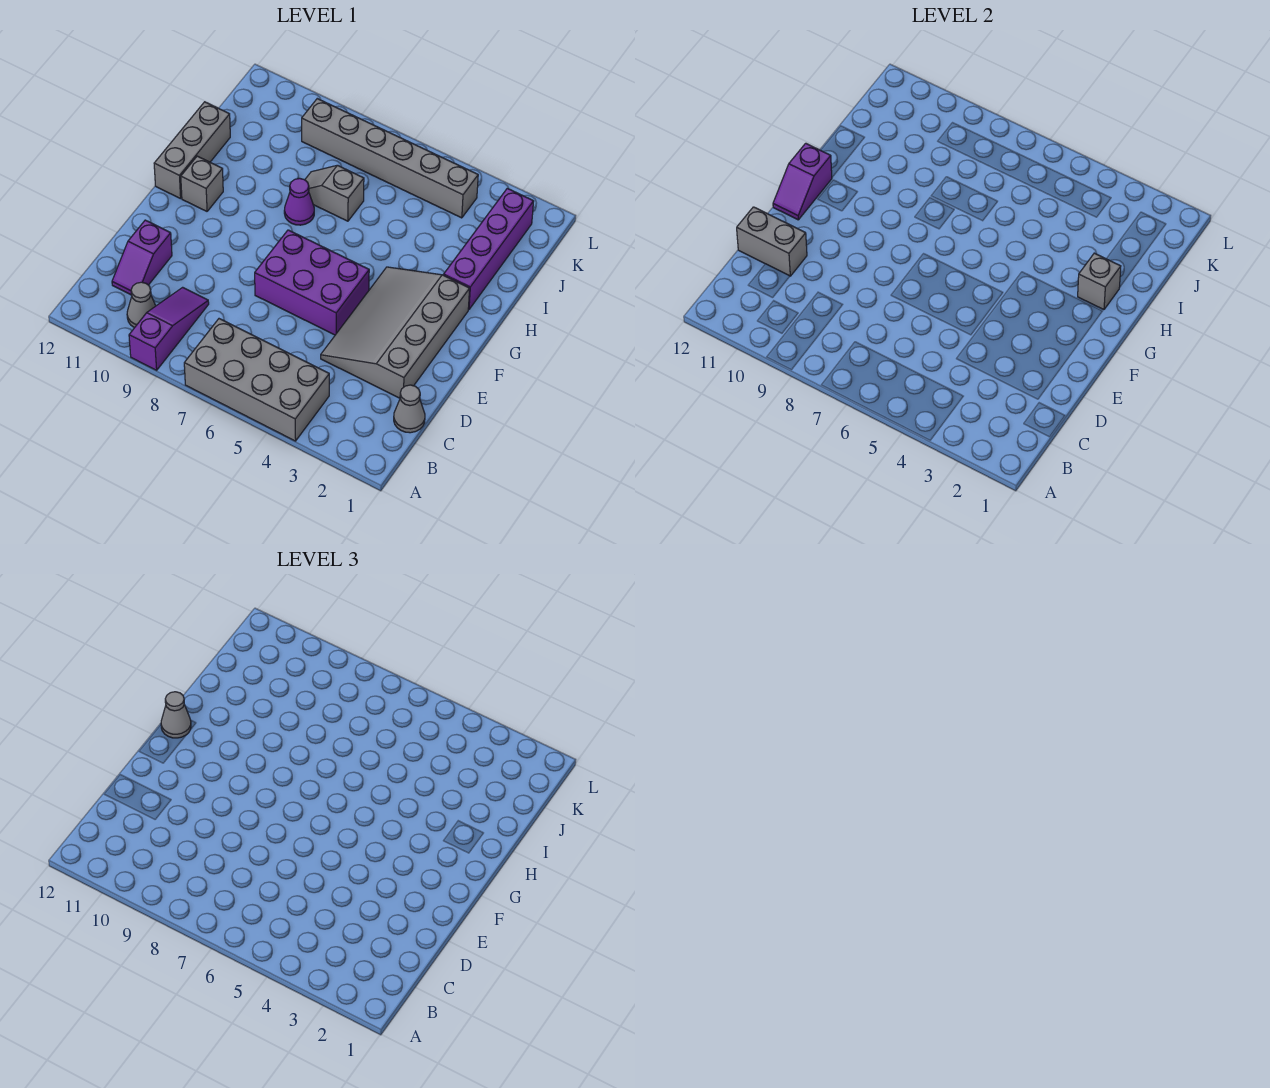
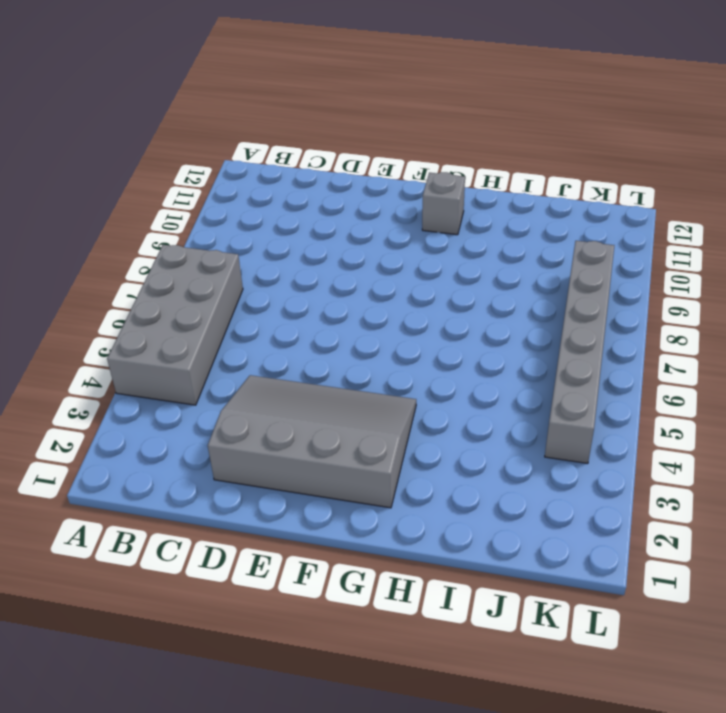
none -> purple 1x3 slope [129,287,209,370]
none -> grey 1x1 cone [127,282,156,328]
none -> grey 1x1 cone [394,385,425,433]

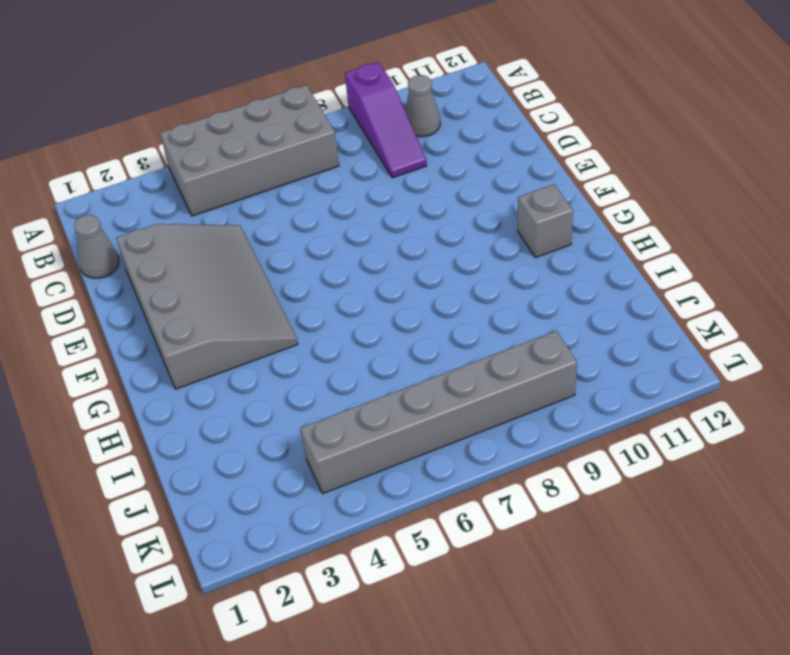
none -> purple 1x2 slope [112,220,172,295]
none -> purple 2x3 brick [255,230,369,335]
none -> grey 1x3 brick [154,102,230,199]

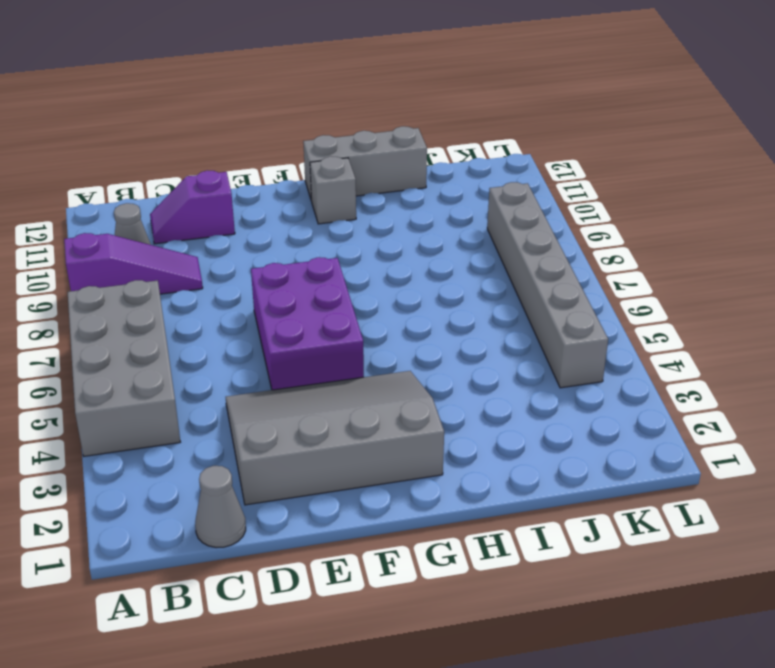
none -> purple 1x4 brick [444,188,534,310]
none -> purple 1x1 cone [284,178,314,225]
none -> grey 1x2 slope [305,165,364,221]

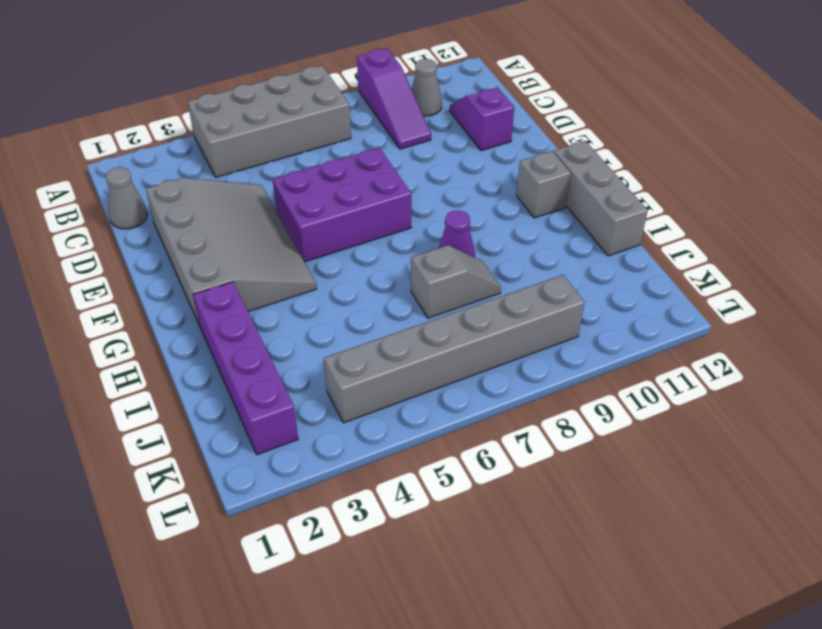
none -> grey 1x2 brick [737,207,807,276]
none -> purple 1x2 slope [773,143,832,220]
none -> grey 1x1 brick [1078,253,1121,310]

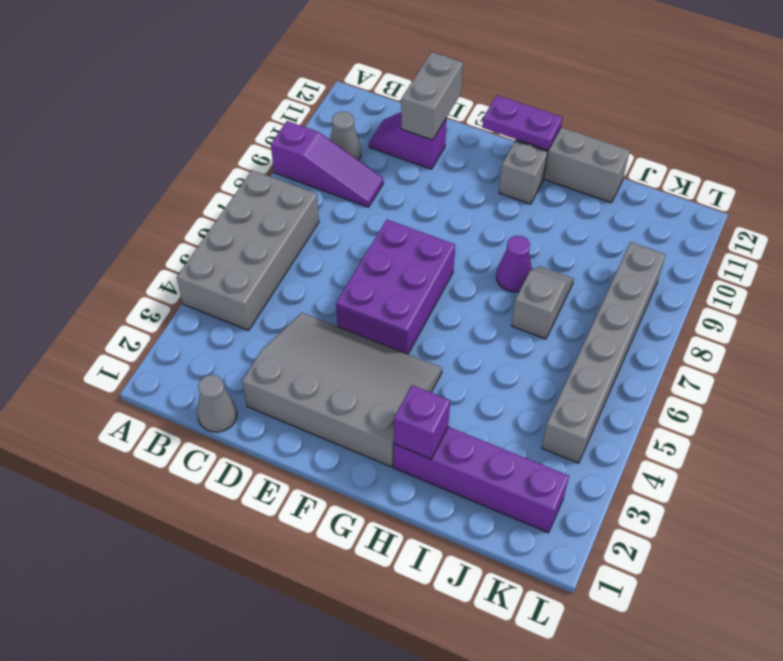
purple 1x2 plate [482,95,562,150] -> purple 1x2 slope [773,143,832,220]
purple 1x1 brick [394,385,450,459] -> grey 1x1 brick [1078,253,1121,310]
none -> grey 1x1 cone [161,692,191,738]

